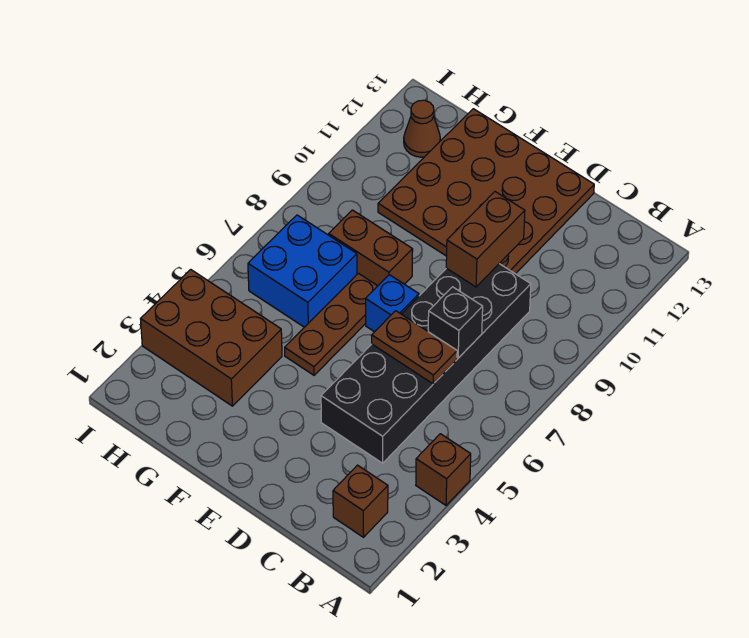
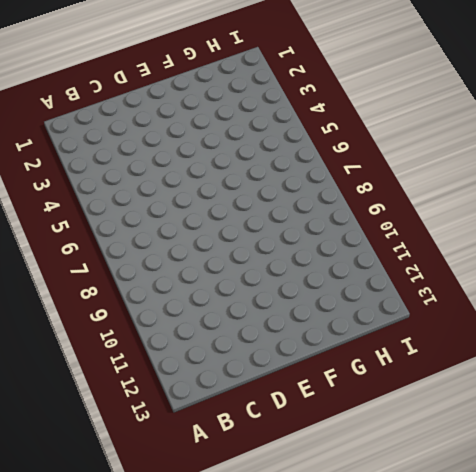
none -> brown 1x1 brick [416,434,471,505]
none -> brown 1x1 brick [333,465,388,537]
none -> black 2x6 brick [321,264,531,463]

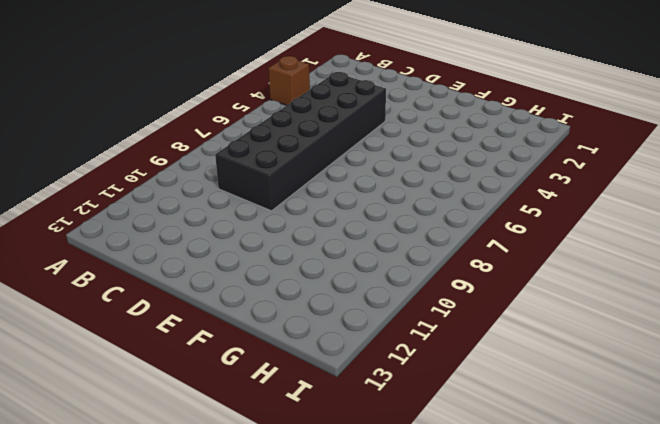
none -> brown 1x1 brick [333,465,388,537]
none -> brown 4x4 plate [378,109,594,274]
none -> blue 1x1 brick [366,275,419,332]

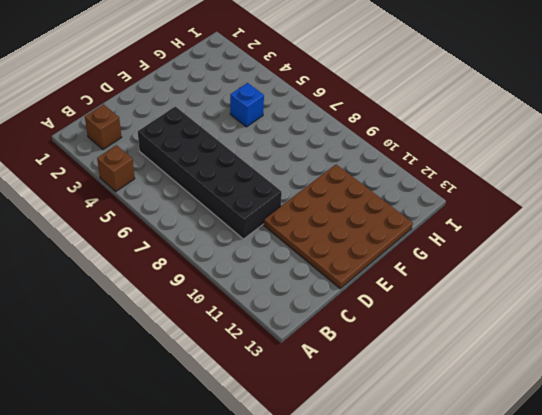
blue 1x1 brick [230,83,264,127] -> blue 1x1 brick moved to [366,275,419,332]
none -> brown 1x3 plate [285,273,377,375]
none -> brown 1x2 brick [329,210,413,286]
none -> brown 2x3 brick [141,270,282,406]

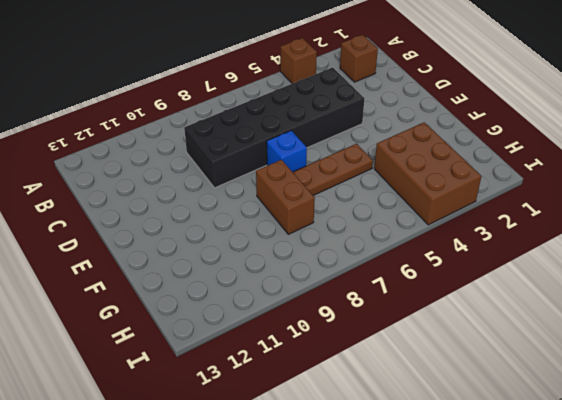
none -> brown 4x4 plate [378,109,594,274]
none -> blue 2x2 brick [248,215,357,327]
none -> brown 1x1 cone [404,100,440,157]

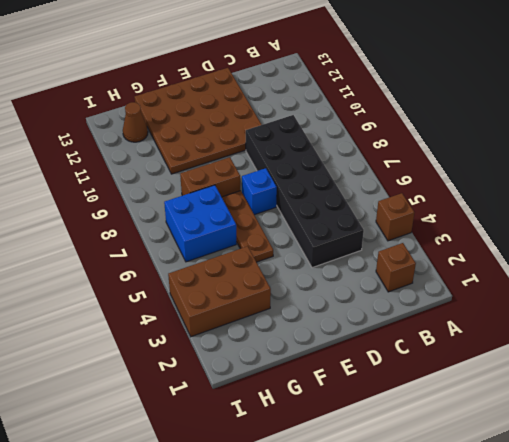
none -> brown 1x2 plate [372,311,457,384]
none -> black 1x1 brick [428,287,483,358]
none -> brown 1x2 brick [446,192,525,287]

